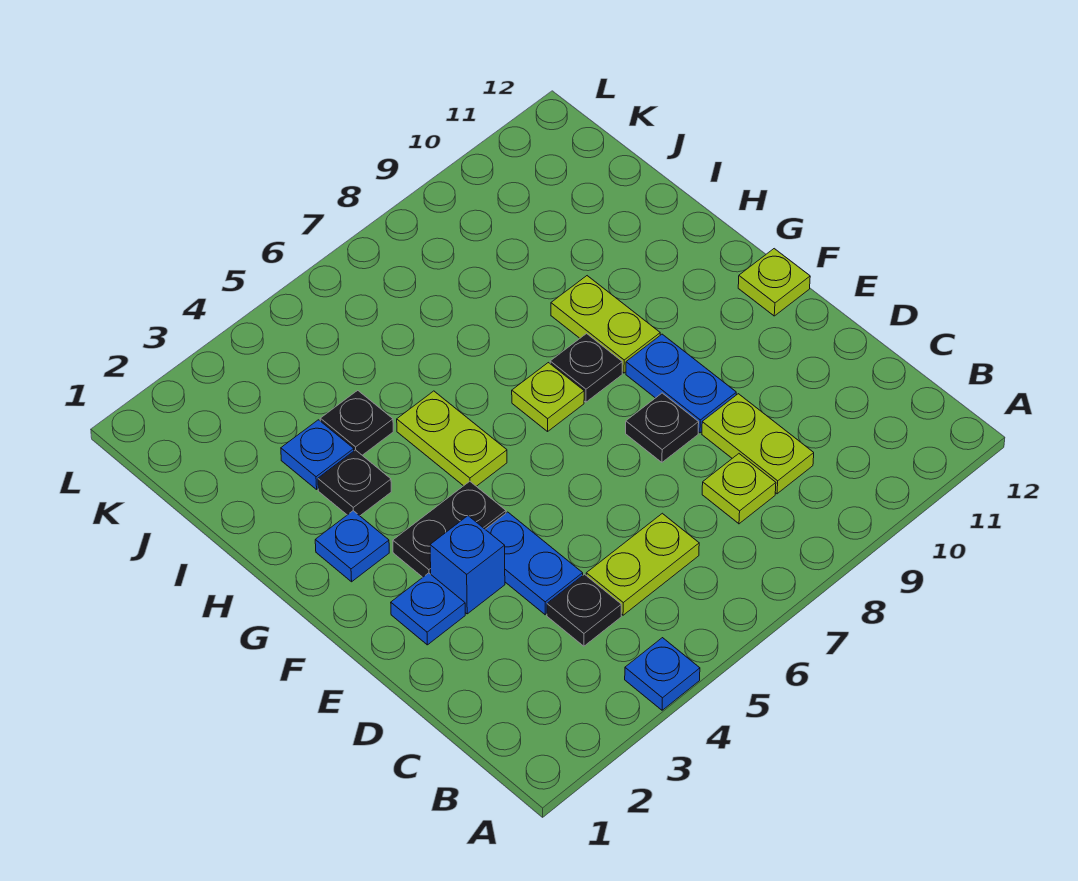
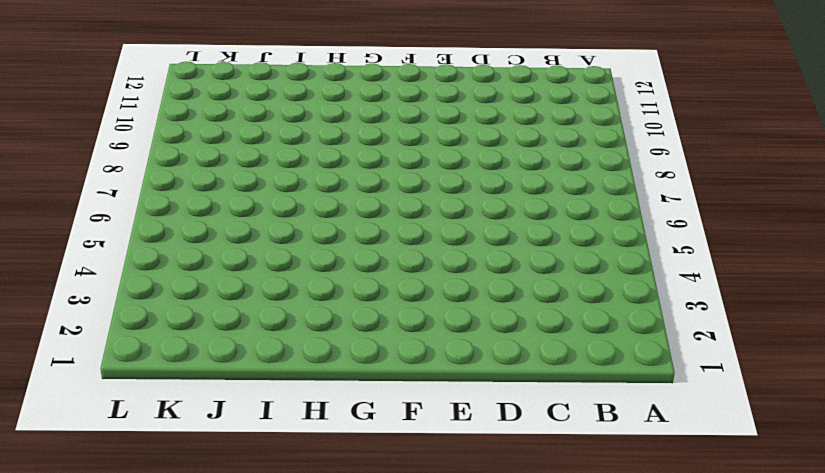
none -> blue 1x1 plate [625,638,700,710]
none -> black 1x1 plate [547,574,621,646]
none -> lime 1x2 plate [586,513,699,615]

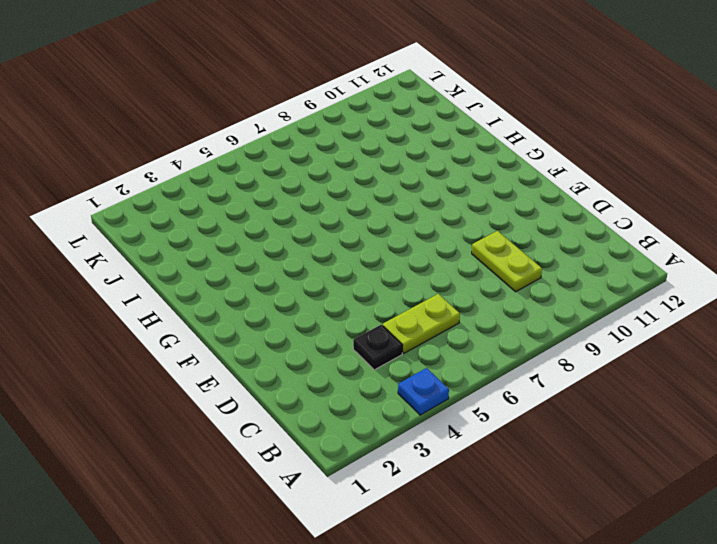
none -> lime 1x1 plate [702,454,776,524]
none -> blue 1x2 plate [485,512,583,615]
none -> blue 1x1 plate [391,573,465,645]

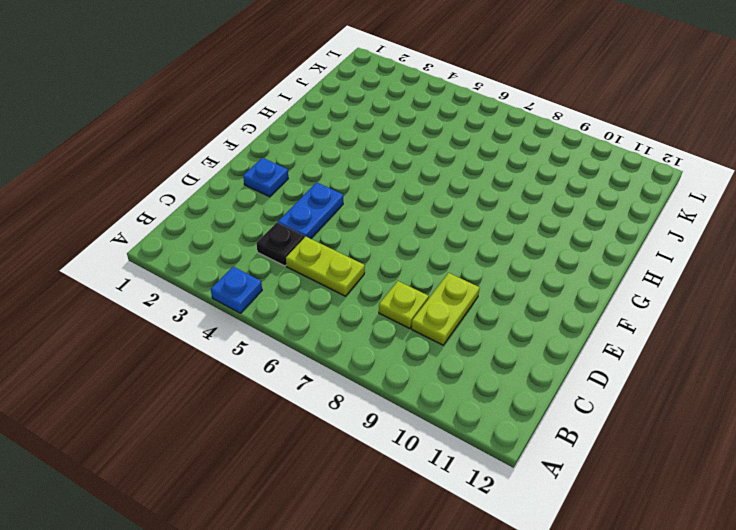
none -> blue 1x1 brick [430,516,505,614]
none -> black 1x1 plate [626,393,699,462]
none -> blue 1x2 plate [626,334,736,433]

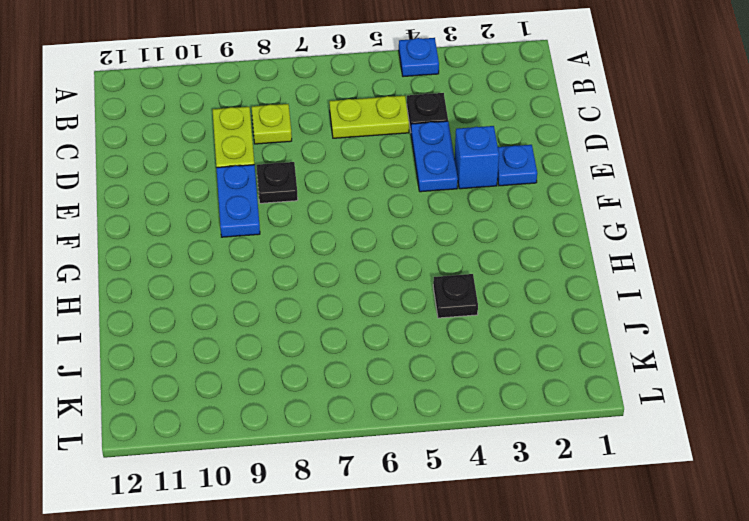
none -> black 1x2 plate [393,481,506,577]
none -> lime 1x1 plate [738,249,810,316]
none -> blue 1x1 plate [315,511,389,582]

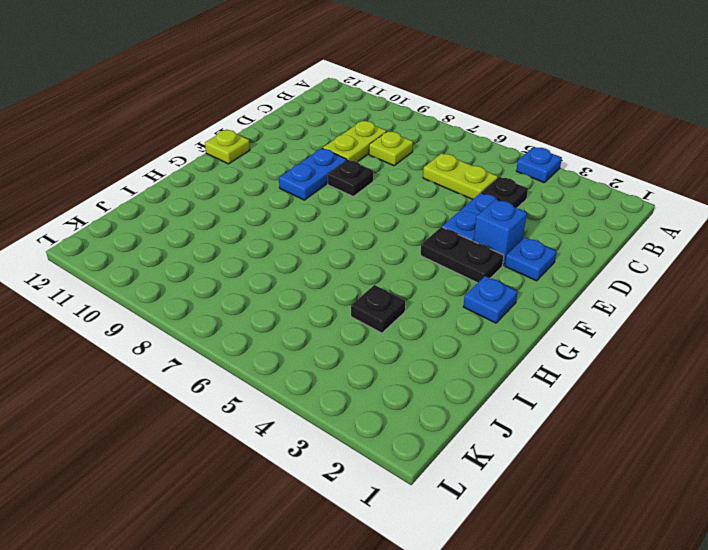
none -> lime 1x2 plate [397,391,507,486]
none -> lime 1x1 plate [512,363,584,431]
none -> black 1x1 plate [550,334,622,402]

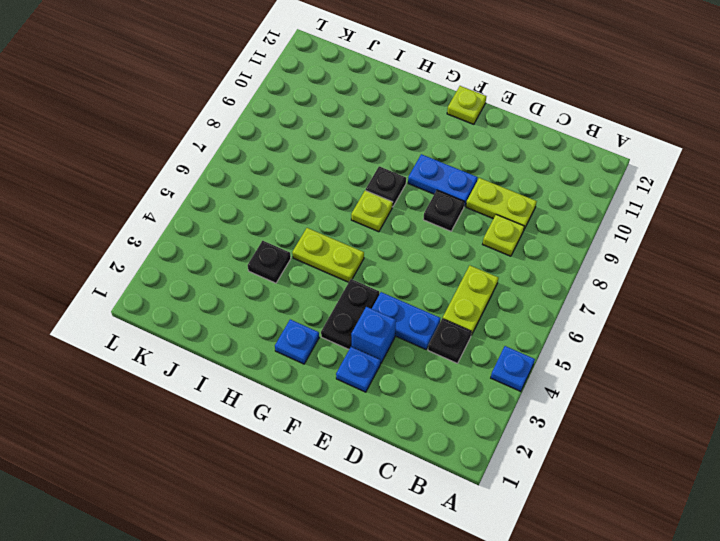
none -> lime 1x2 plate [551,276,660,373]
none -> black 1x1 plate [318,450,391,516]
none -> blue 1x1 plate [281,420,354,489]

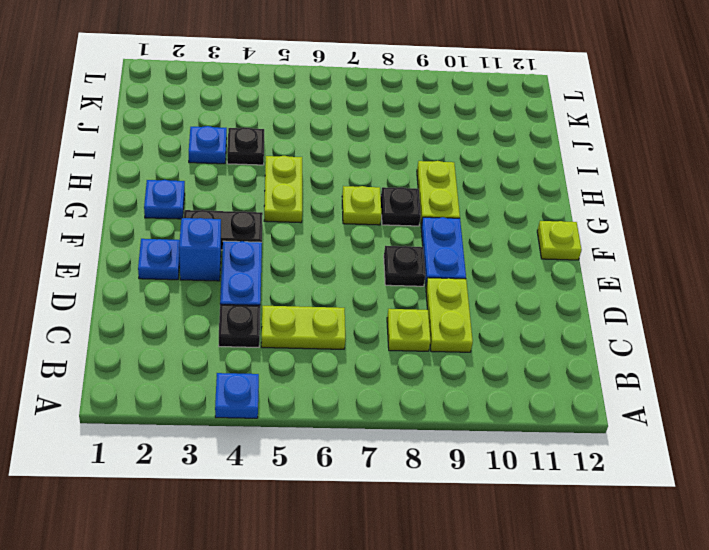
none -> black 1x1 plate [318,450,391,516]

